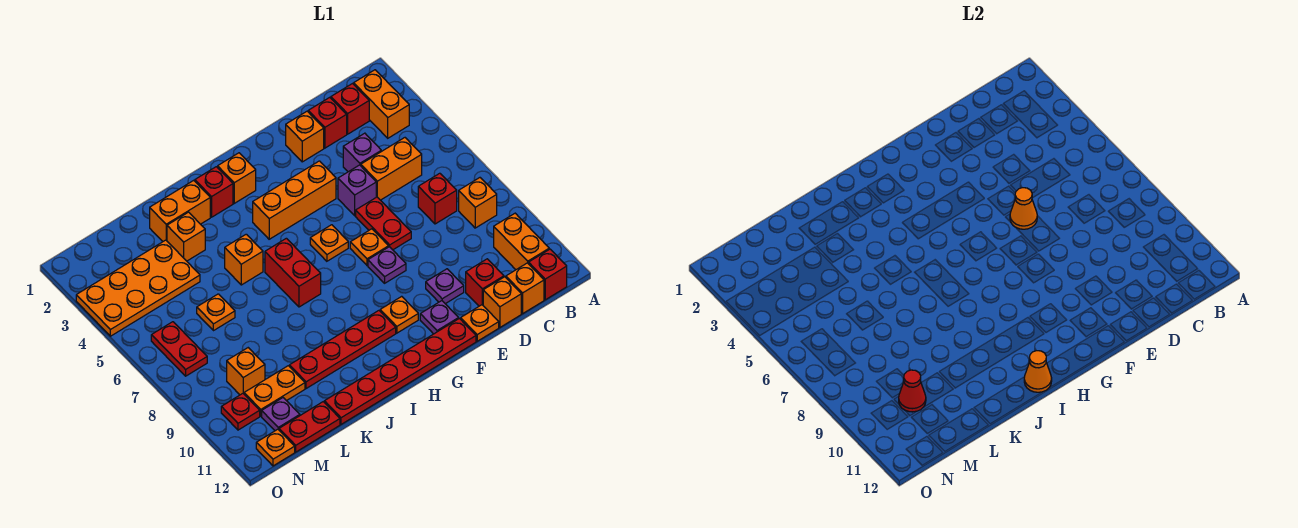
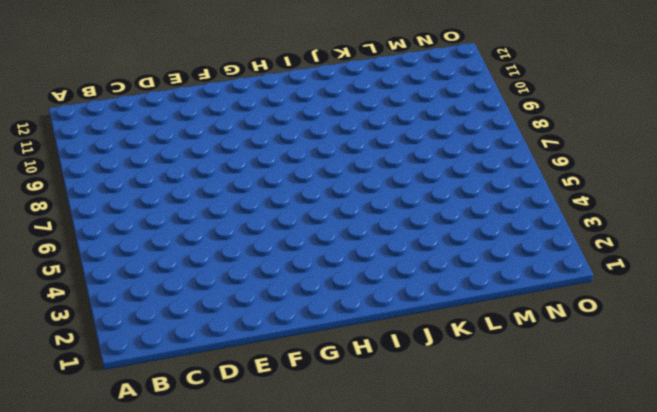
none -> orange 1x2 brick [354,70,409,138]
none -> orange 1x1 brick [459,178,497,228]
none -> orange 1x2 brick [494,213,549,270]
none -> red 1x1 brick [529,249,567,300]

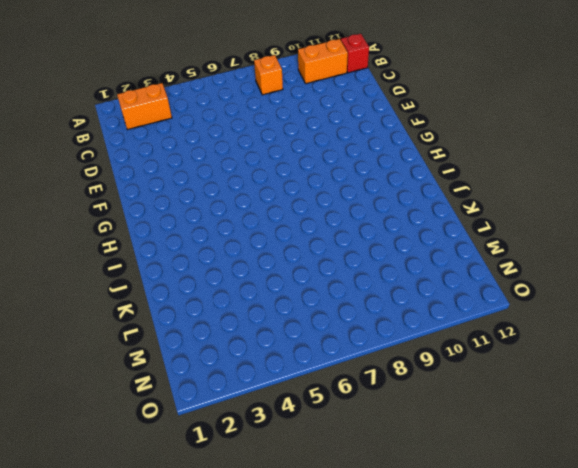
none -> red 1x1 brick [331,84,369,134]
none -> orange 1x2 brick [361,138,422,200]
none -> red 1x1 brick [418,173,457,224]
none -> orange 1x1 brick [506,263,544,314]

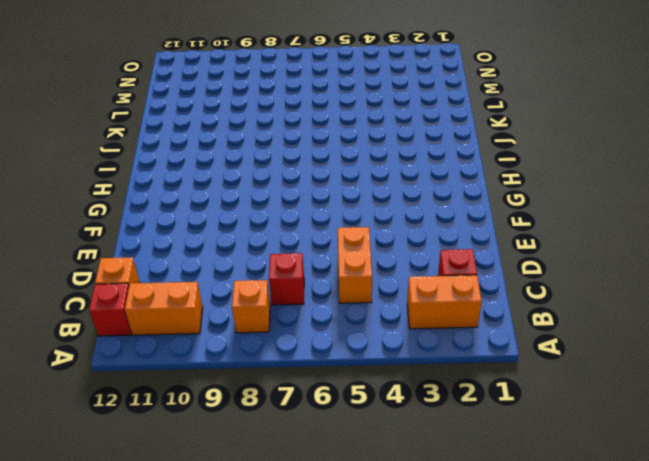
none -> red 1x1 brick [308,97,347,148]
none -> purple 1x1 brick [343,133,381,172]
none -> red 1x1 brick [466,259,504,306]
none -> orange 1x1 brick [483,277,521,327]

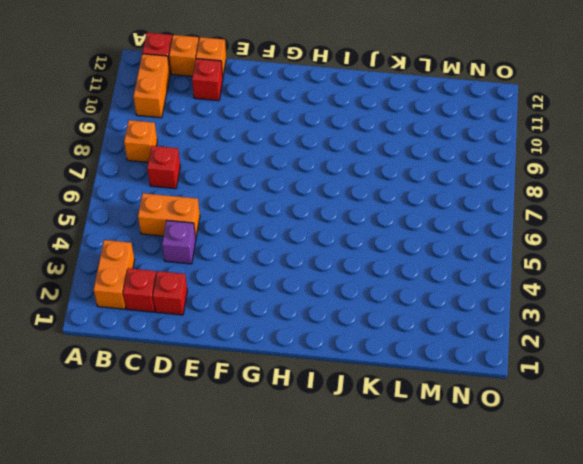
none -> orange 1x1 brick [286,111,324,162]
none -> purple 1x1 brick [338,165,376,216]
none -> red 1x2 plate [356,197,411,250]
none -> purple 1x1 plate [426,269,464,304]

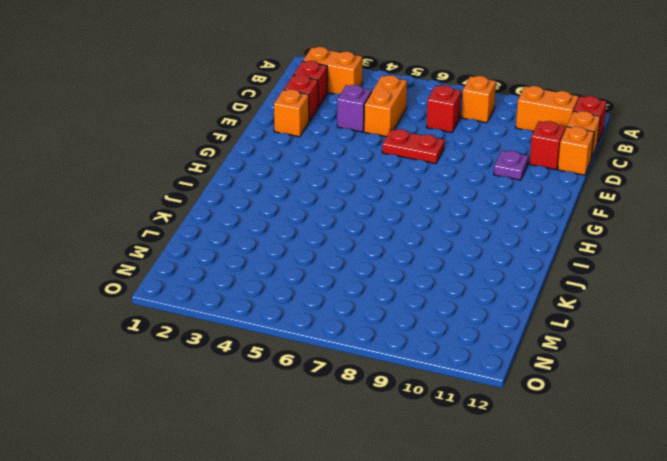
none -> purple 1x1 brick [338,165,376,216]
none -> orange 1x1 plate [461,305,499,341]
none -> orange 1x3 brick [253,161,336,239]
none -> orange 1x1 plate [350,229,389,265]

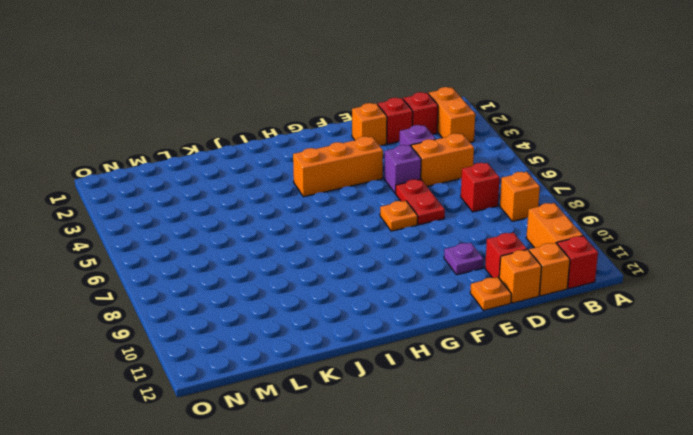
none -> purple 1x1 plate [368,247,406,283]
none -> purple 1x1 plate [420,301,459,334]
none -> red 1x6 plate [324,319,476,424]
none -> orange 1x1 plate [310,225,348,261]

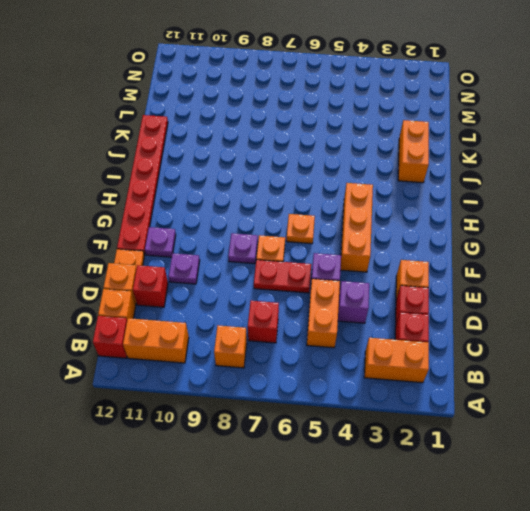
none -> orange 1x1 plate [380,296,418,333]
none -> orange 1x1 brick [218,153,256,203]
none -> red 1x4 plate [289,311,396,389]
none -> red 1x1 brick [195,167,233,217]

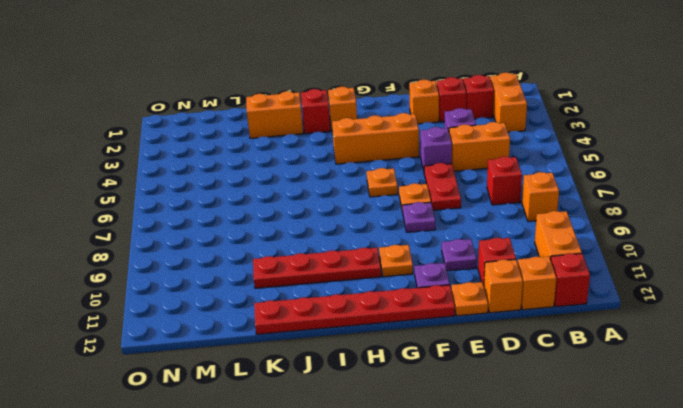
none -> red 1x2 brick [265,238,321,307]
none -> orange 1x1 brick [225,234,263,285]
none -> orange 1x1 brick [167,212,205,261]
none -> orange 2x4 plate [76,240,200,336]

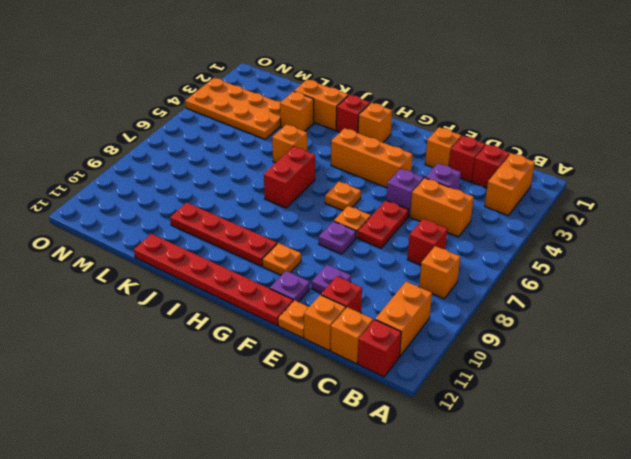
none -> orange 1x1 plate [197,294,235,331]
none -> orange 1x2 plate [244,366,305,416]
none -> red 1x2 plate [279,402,340,452]
none -> orange 1x1 brick [227,348,265,395]

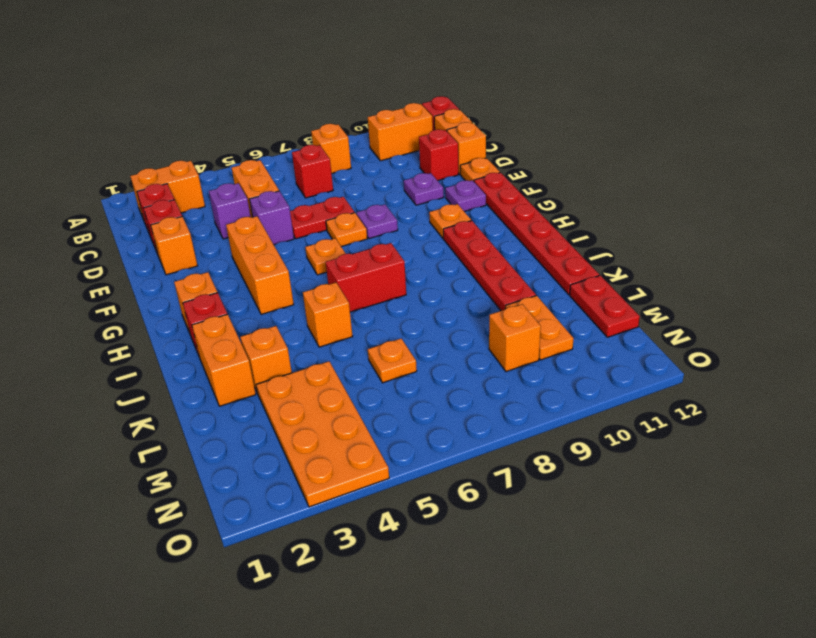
none -> purple 1x1 plate [262,398,300,431]
none -> red 1x2 plate [151,322,207,376]
none -> red 1x1 plate [221,394,260,430]
none -> orange 1x1 plate [256,429,295,466]

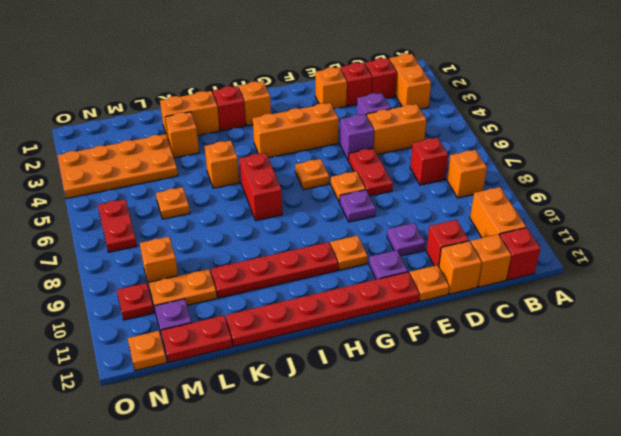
none -> orange 1x1 cone [1010,188,1037,229]
none -> orange 1x1 cone [1024,351,1052,392]
none -> red 1x1 cone [899,370,926,412]

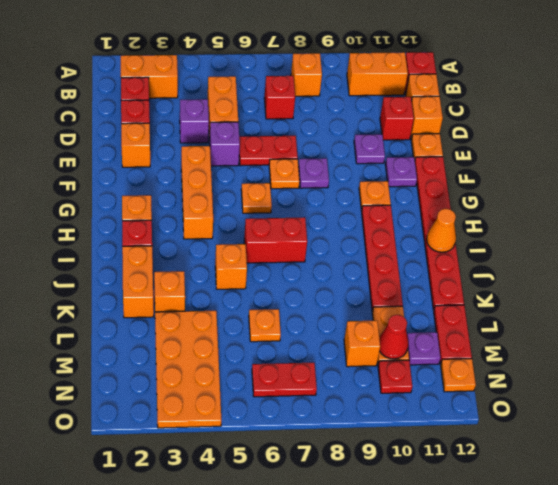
none -> orange 1x1 cone [1010,188,1037,229]

